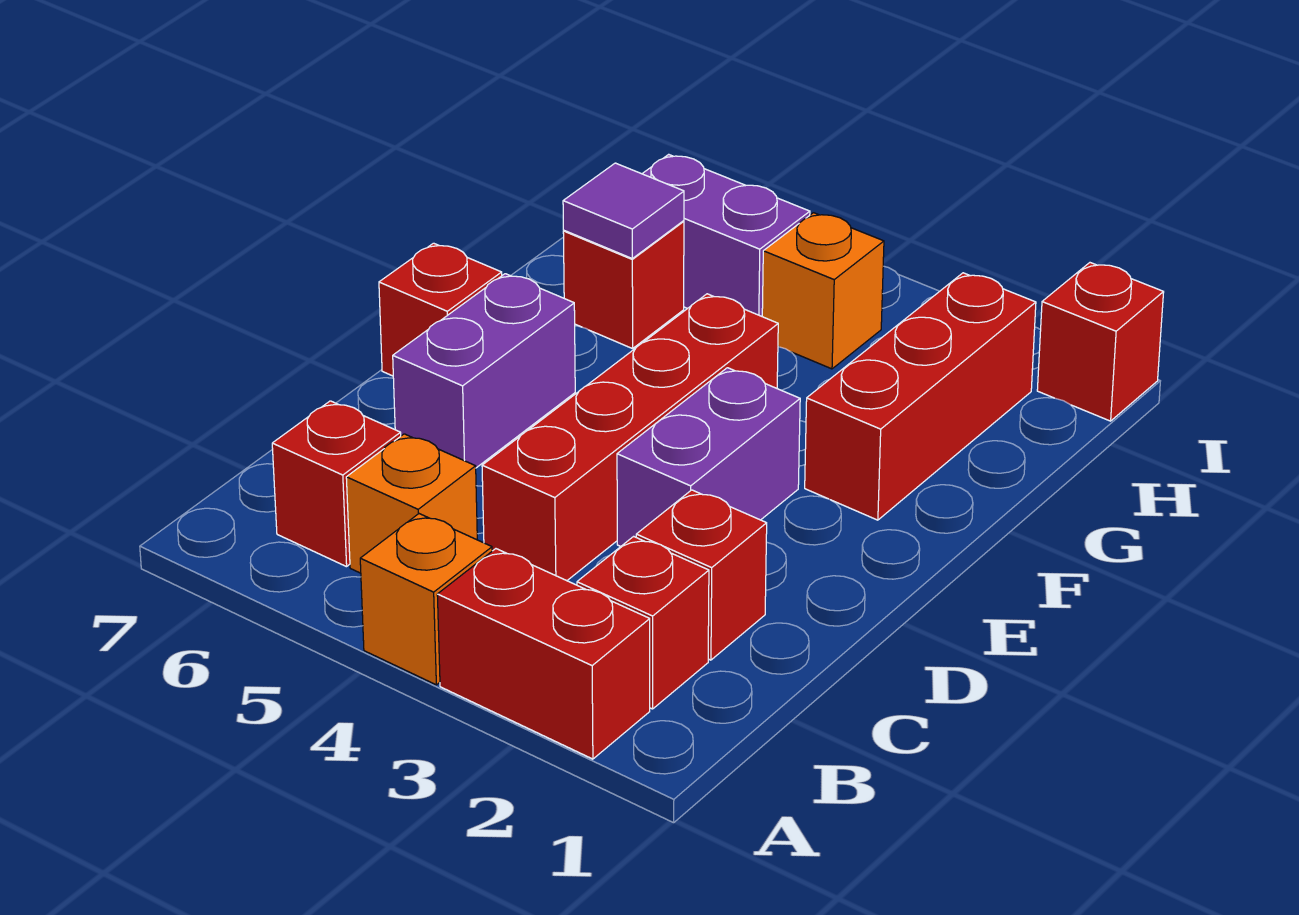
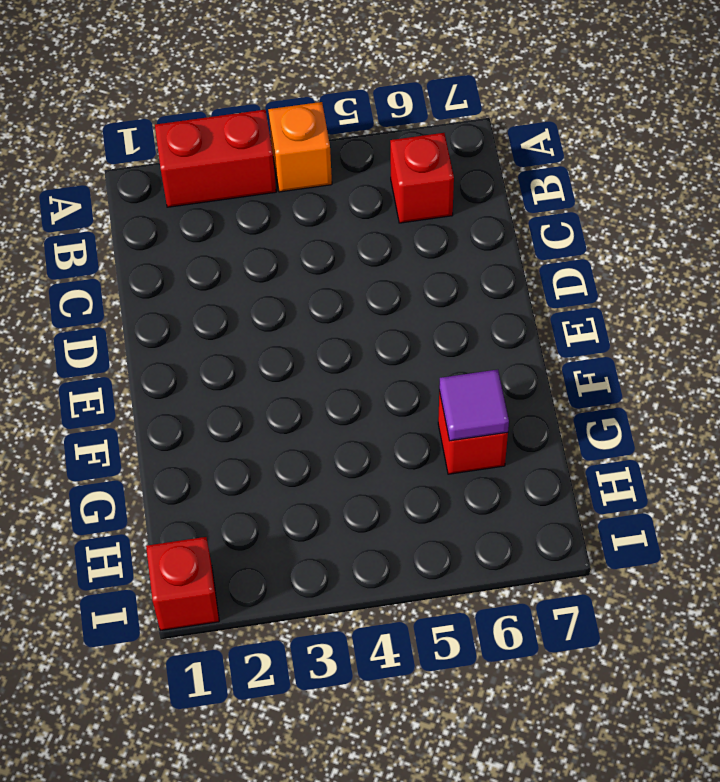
none -> red 1x1 brick [577,536,709,709]
none -> orange 1x1 brick [346,434,477,573]
none -> red 1x1 brick [636,490,767,660]

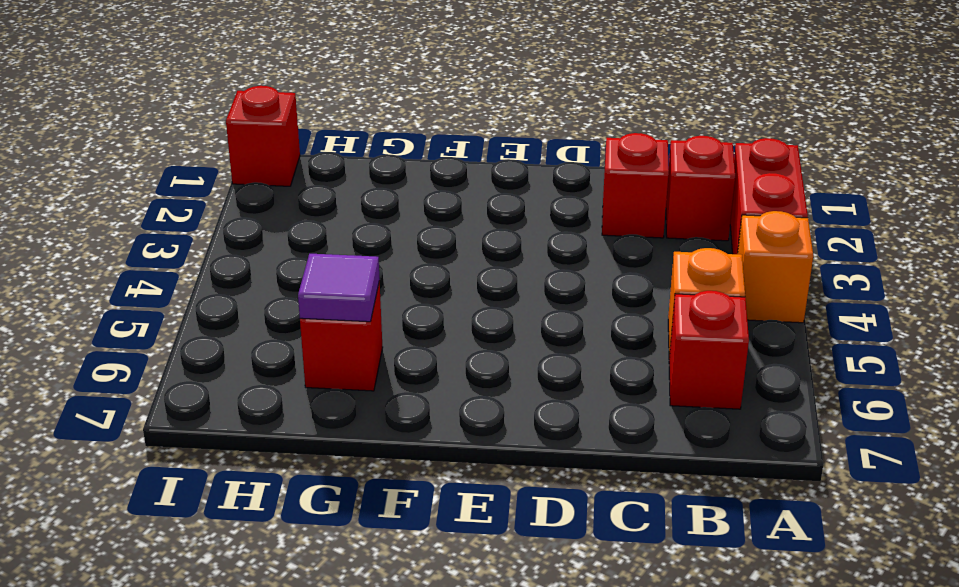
none -> red 1x4 brick [482,294,778,581]
none -> purple 1x2 brick [617,368,800,546]
none -> purple 1x2 brick [393,274,575,468]

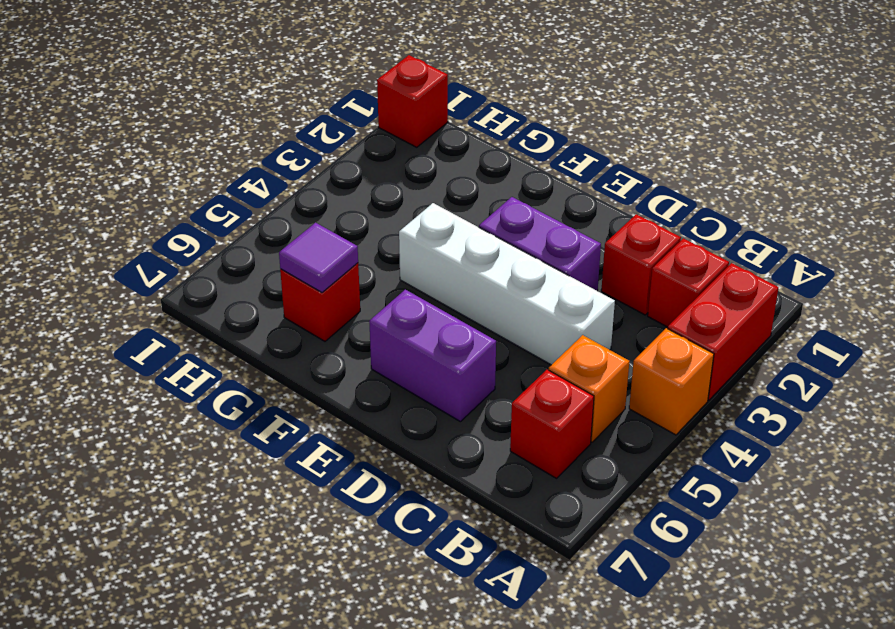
white 1x4 brick [399,203,615,365] -> red 1x4 brick [482,294,778,581]
none -> red 1x1 brick [379,243,502,376]
none -> red 1x3 brick [805,273,1036,520]
none -> orange 1x1 brick [762,213,884,369]

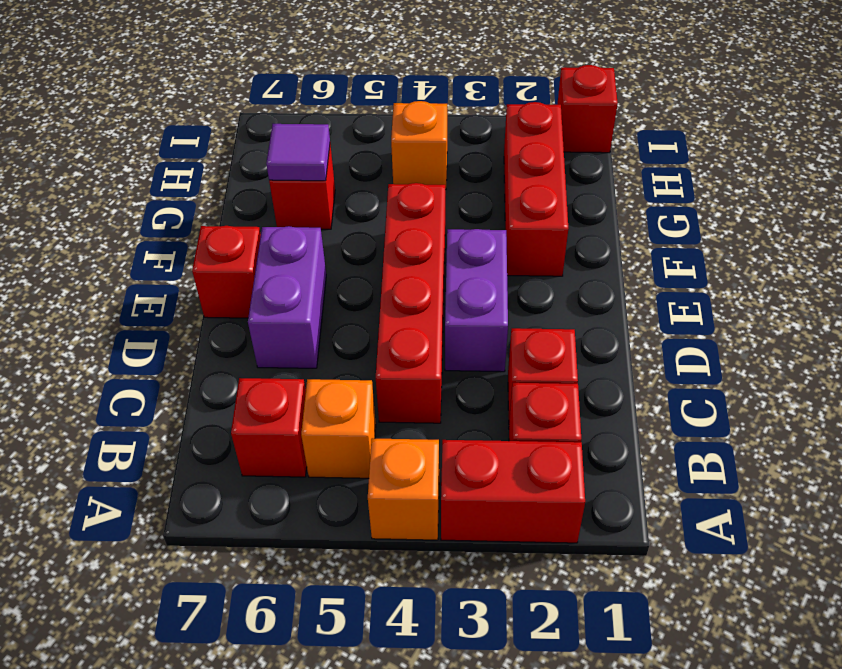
none -> purple 1x2 brick [642,154,810,316]

